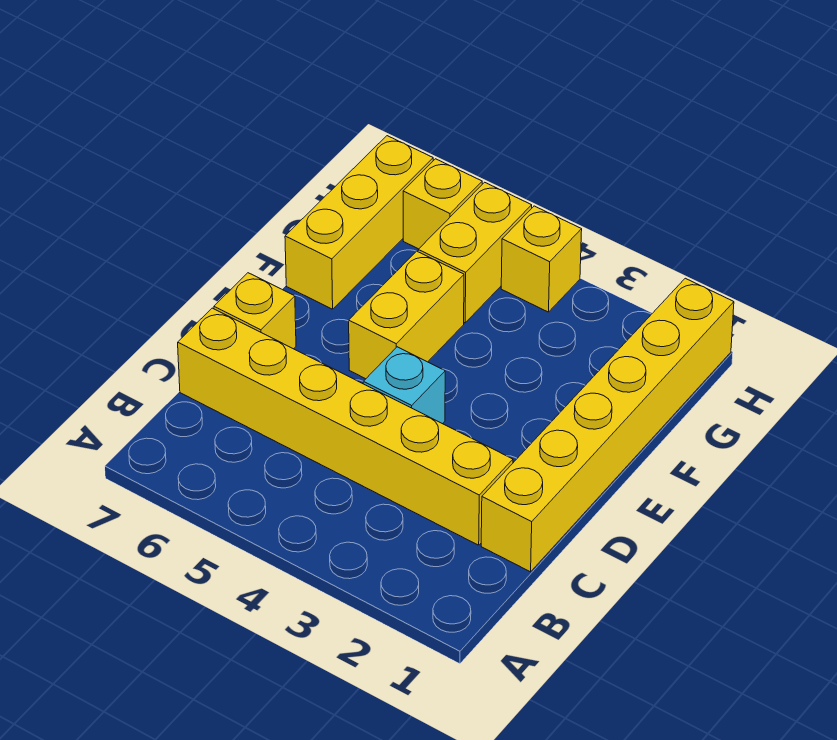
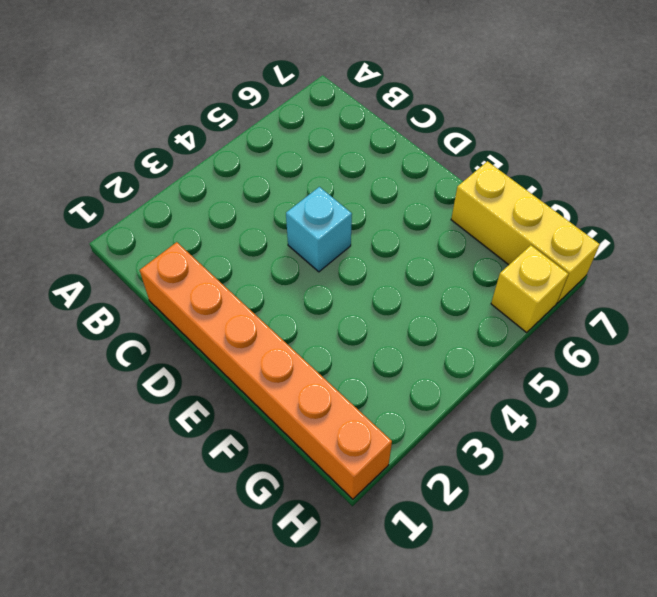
orange 1x6 brick [140,242,392,499] -> yellow 1x6 brick [481,278,734,572]
none -> yellow 1x6 brick [178,308,513,545]
none -> yellow 1x1 brick [214,273,296,349]

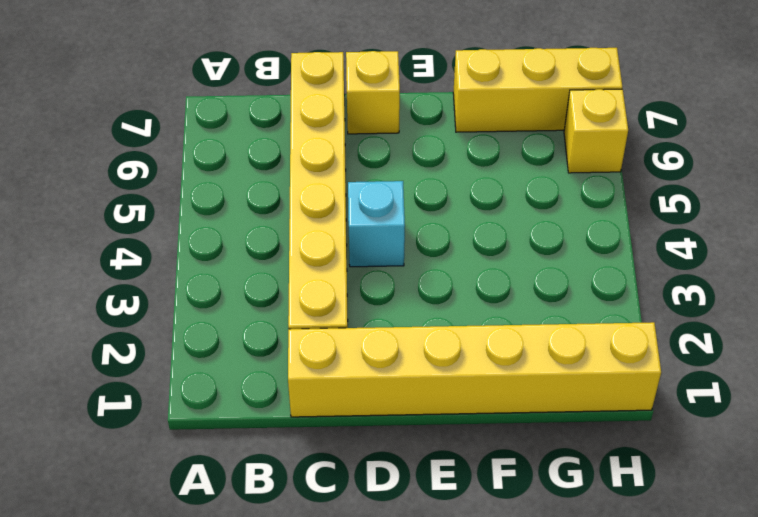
none -> yellow 1x2 brick [349,251,464,379]
none -> yellow 1x2 brick [418,182,532,323]

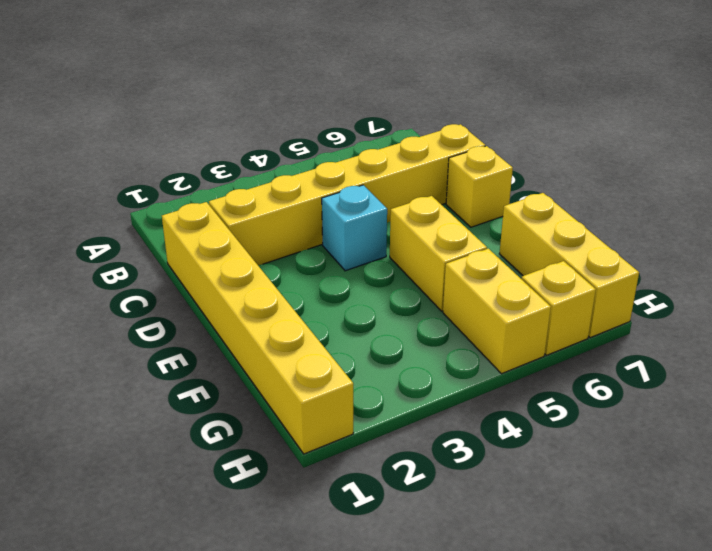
none -> yellow 1x1 brick [501,206,582,312]

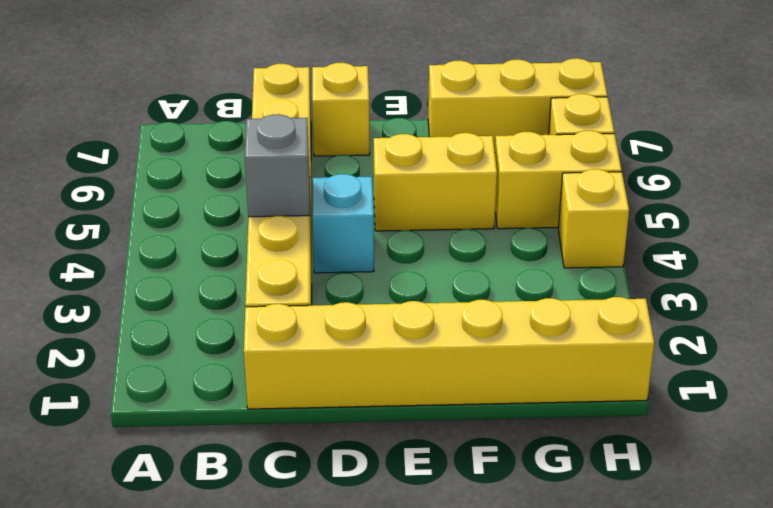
grey 1x1 brick [245,114,310,217] -> none

